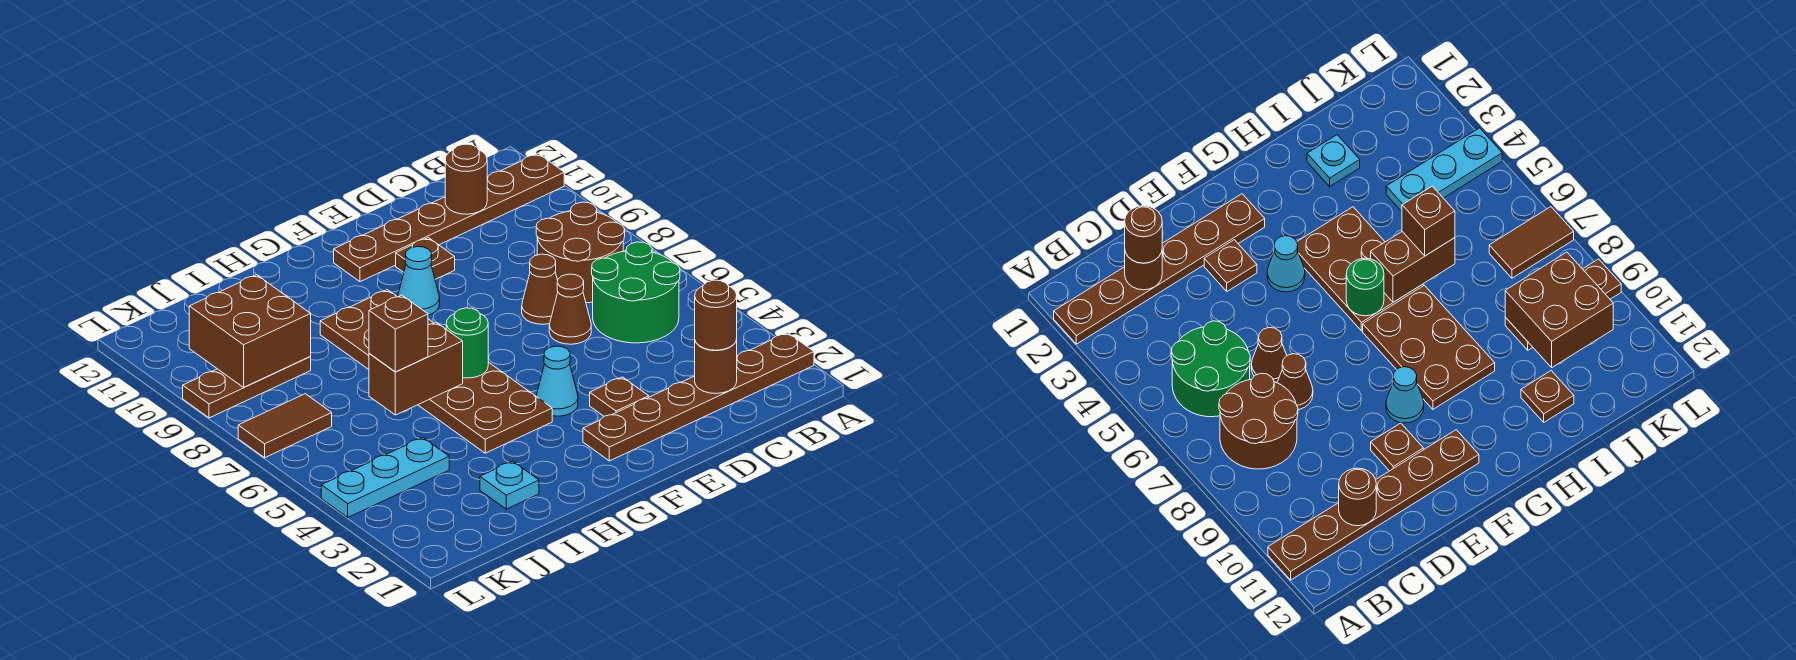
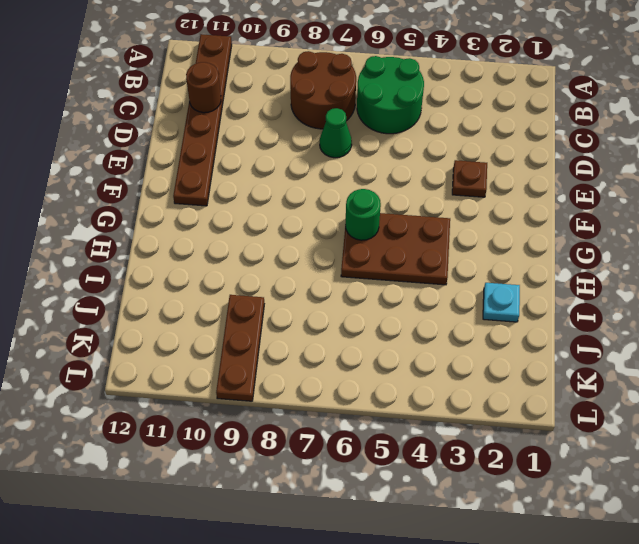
green 1x1 cone [320,108,352,158] -> brown 1x1 cone [522,254,558,324]
none -> brown 1x6 plate [583,333,814,461]
none -> brown 1x1 cone [549,274,591,344]
none -> brown 1x1 plate [396,238,455,279]

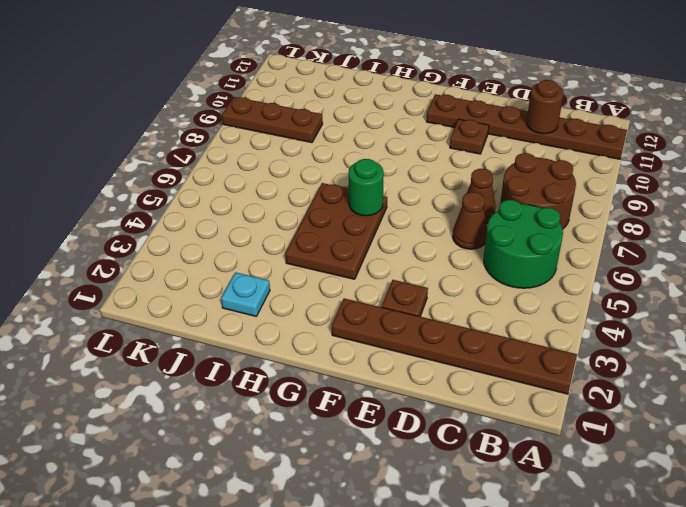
none -> cyan 1x1 cone [536,346,578,416]
none -> cyan 1x1 cone [398,247,440,315]
none -> brown 2x3 plate [320,290,433,370]

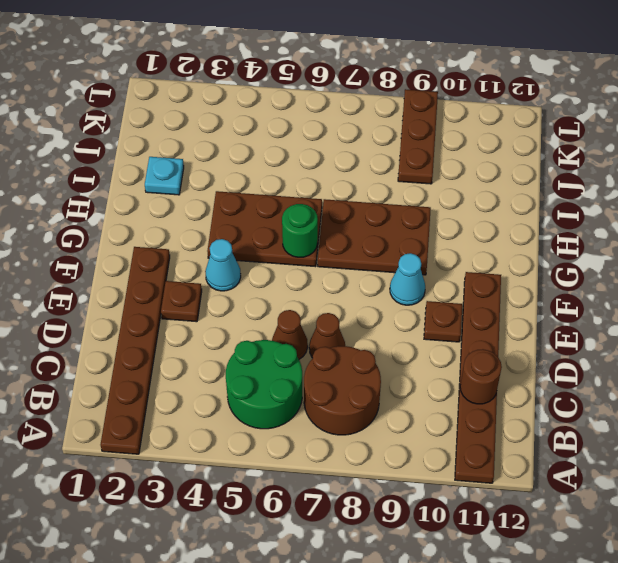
none -> brown 1x1 plate [1521,371,1574,422]
none -> cyan 1x3 plate [321,437,449,517]
none -> brown 1x2 tile [238,394,332,458]

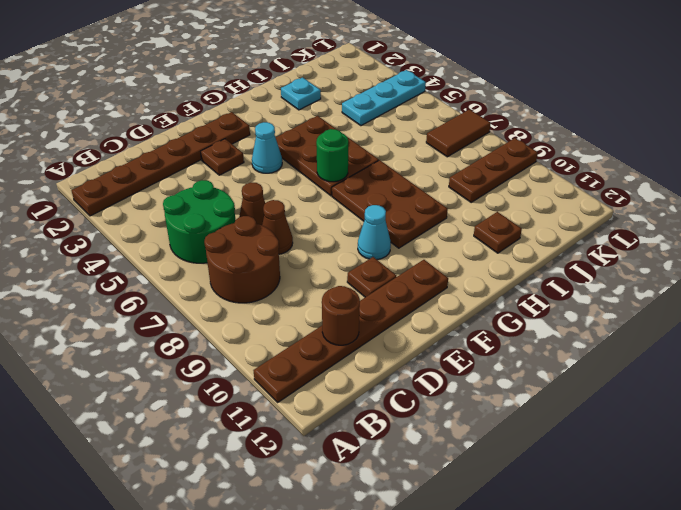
none -> brown 1x1 round brick [695,339,737,394]
none -> brown 1x2 brick [369,322,463,415]
none -> brown 2x2 brick [189,275,311,387]

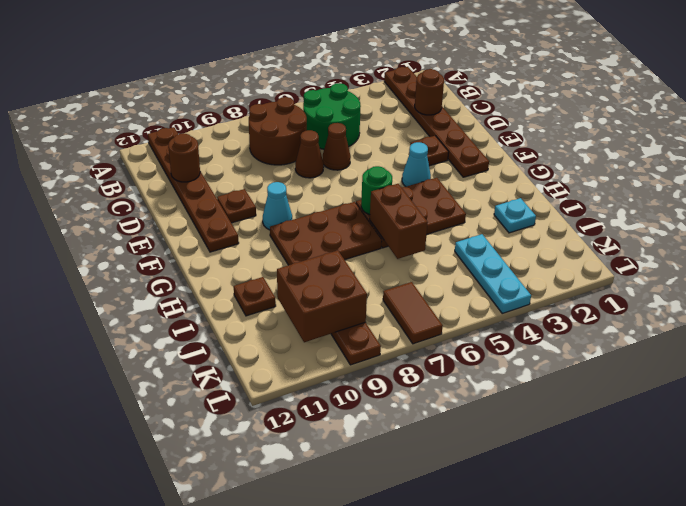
none -> brown 1x1 round brick [695,280,737,350]
none -> brown 1x1 brick [369,295,428,372]

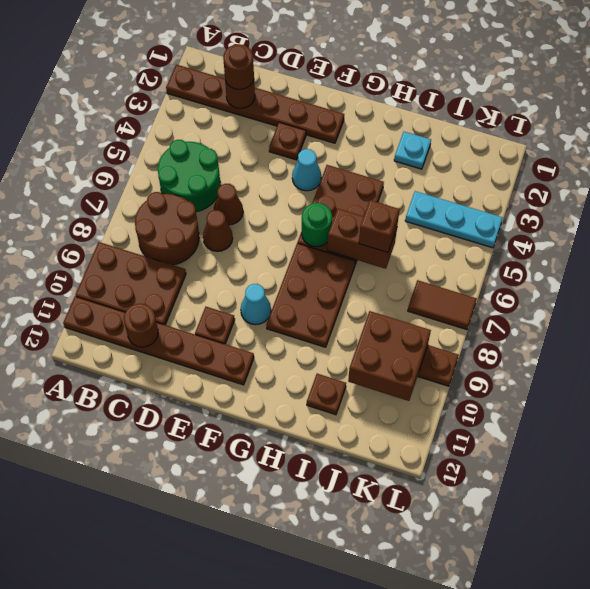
brown 2x3 plate [75,242,186,325] -> none

